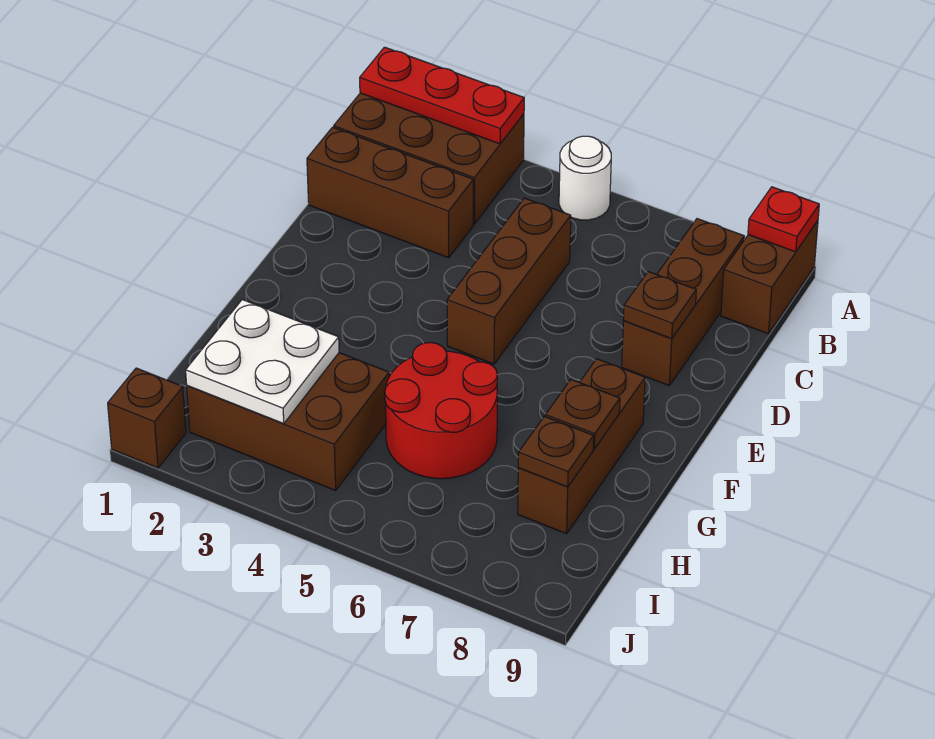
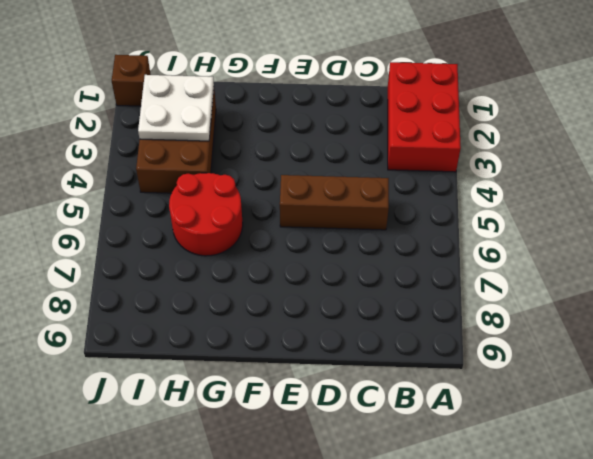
red 2x3 brick [388,62,461,172] -> brown 2x3 brick [334,93,524,224]
none -> white 1x1 round brick [559,136,611,220]
none -> brown 1x2 brick [721,221,818,334]
none -> brown 1x3 brick [622,219,744,386]

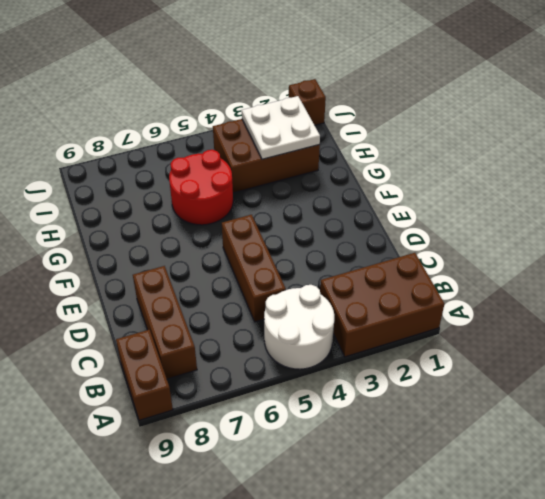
white 2x2 round brick [264,285,334,369] -> white 1x1 round brick [559,136,611,220]
none -> brown 1x3 brick [307,127,473,258]
none -> brown 1x3 brick [518,359,645,534]
none -> red 1x3 plate [360,47,524,144]

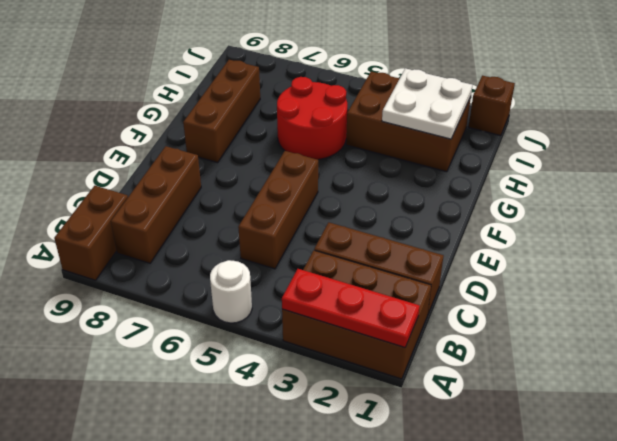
none -> red 1x1 plate [748,187,819,252]
none -> brown 1x1 plate [623,272,696,339]
none -> brown 1x1 plate [546,379,620,449]

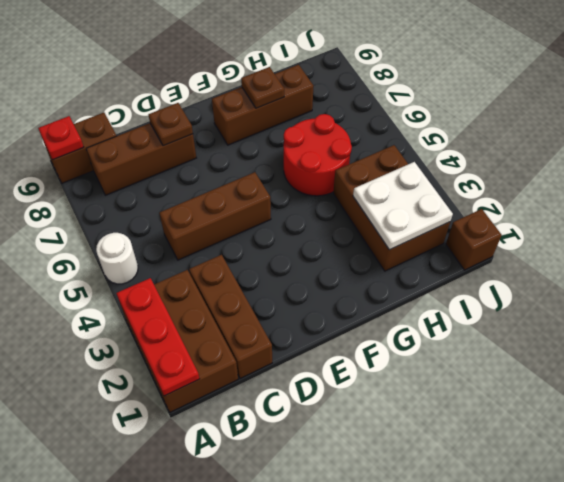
none -> brown 1x1 plate [518,416,594,487]

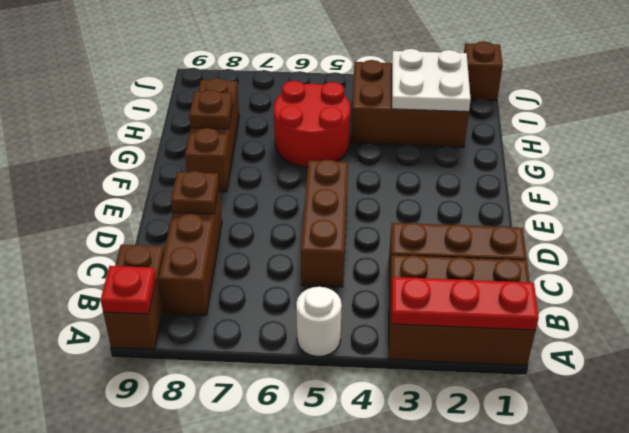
none -> brown 1x1 plate [518,416,594,487]

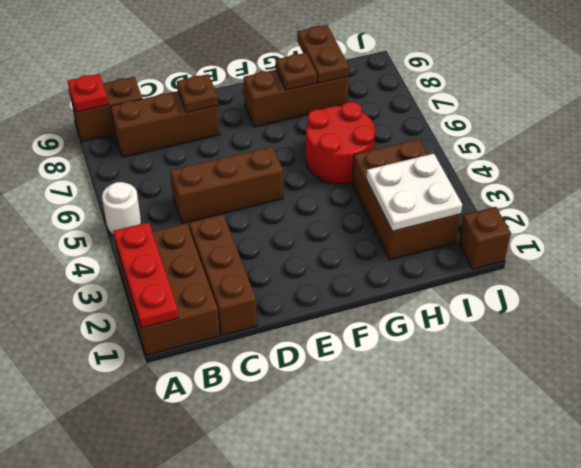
brown 1x2 plate [297,25,349,83] -> brown 1x1 plate [518,416,594,487]

